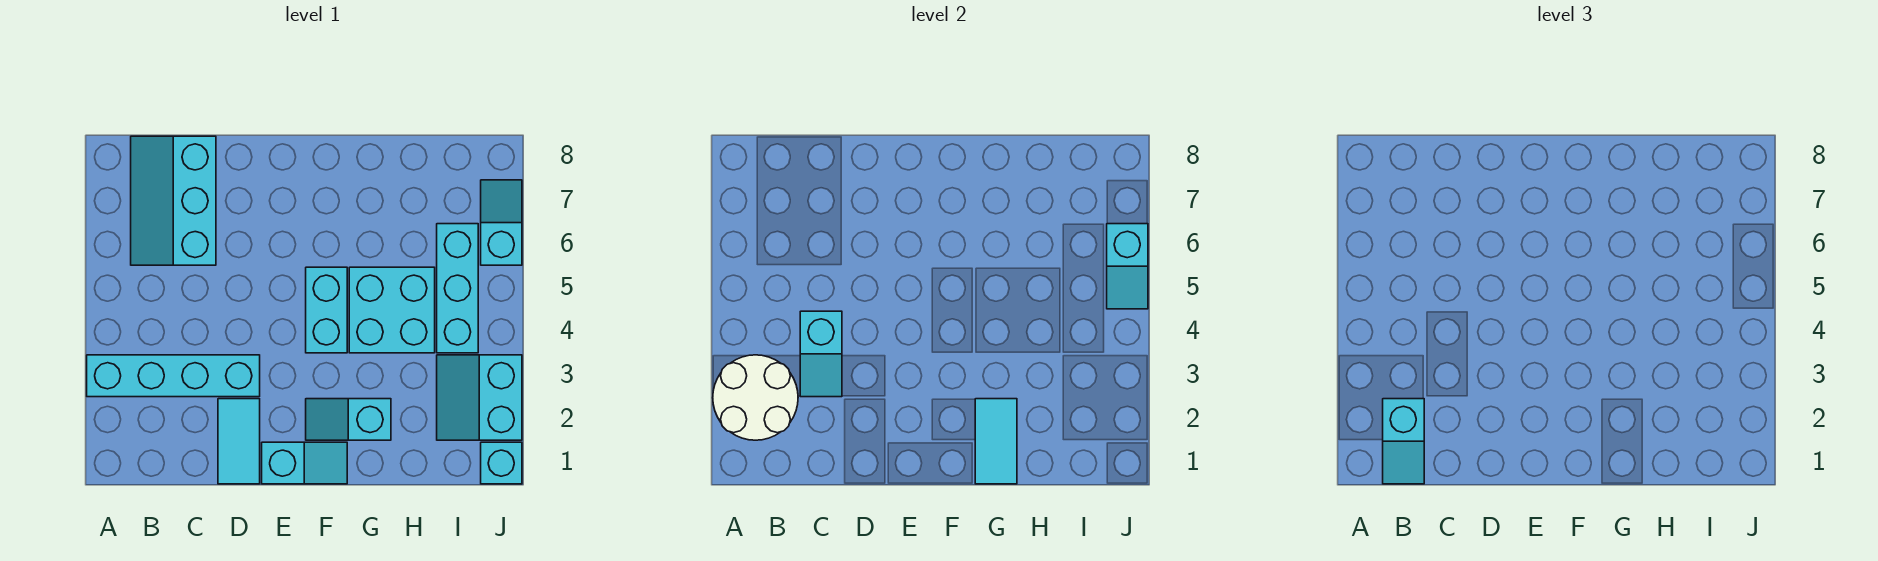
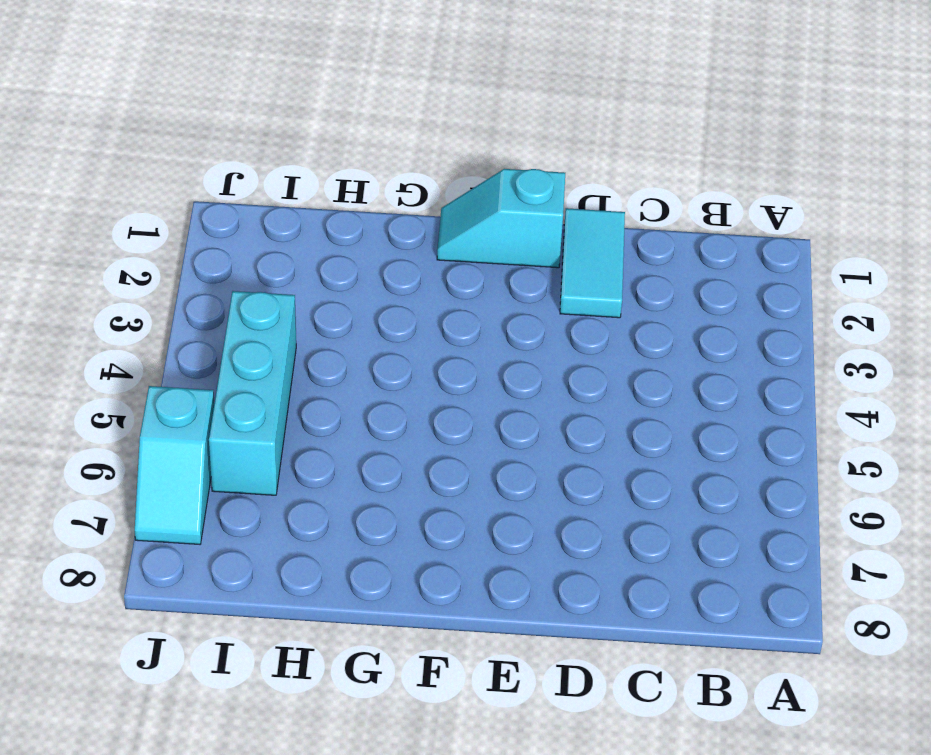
none -> cyan 1x4 brick [87,355,260,397]
none -> cyan 2x3 slope [131,136,216,265]
none -> cyan 1x2 slope [306,399,391,440]

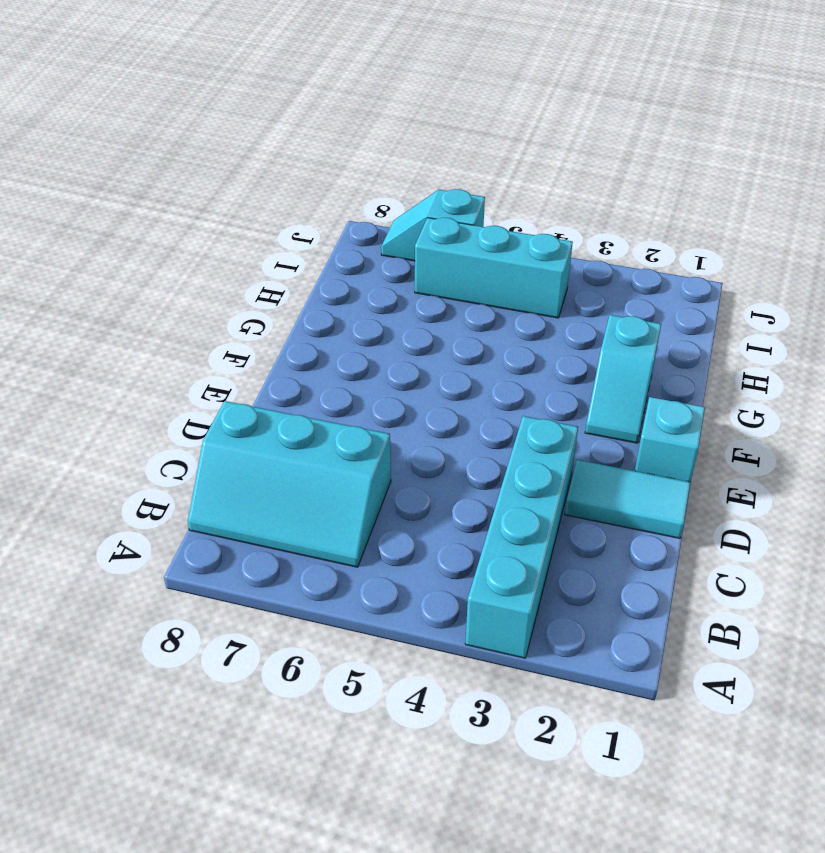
none -> cyan 1x2 brick [306,267,347,353]
none -> cyan 2x2 brick [349,267,435,353]
none -> cyan 2x2 slope [437,355,522,440]

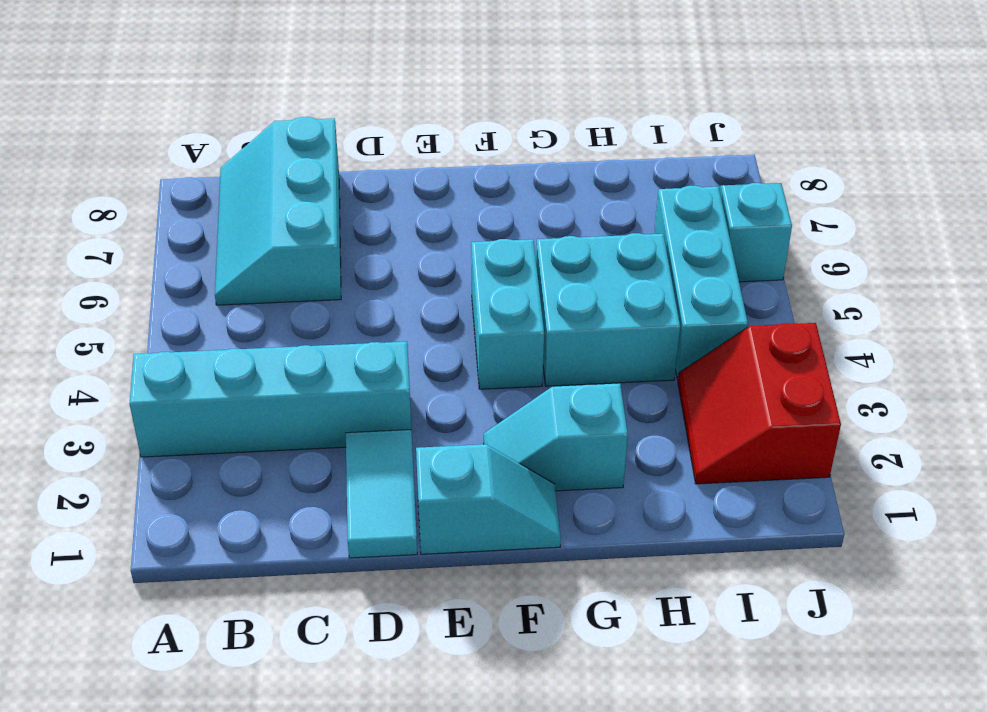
red 2x2 slope [678,323,841,484] -> cyan 2x2 slope [437,355,522,440]
none -> cyan 1x1 brick [481,442,522,484]
none -> white 2x2 round brick [713,355,798,440]
none -> cyan 1x2 slope [800,311,842,397]

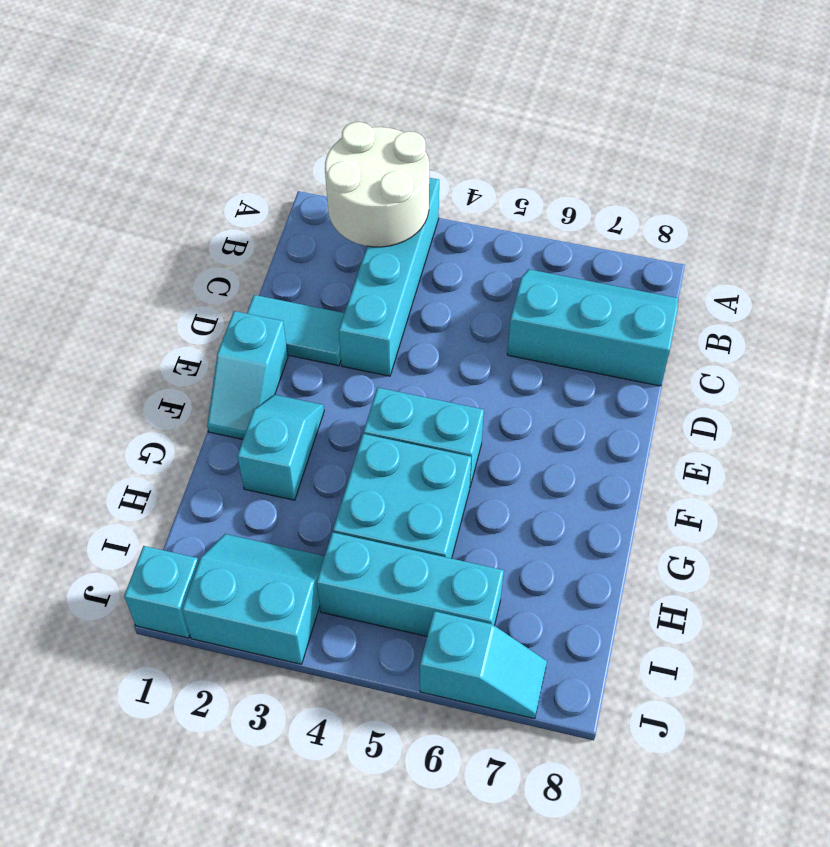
none -> cyan 1x2 slope [800,311,842,397]
none -> cyan 1x2 tile [975,399,1017,484]
none -> cyan 1x2 slope [1107,224,1148,309]

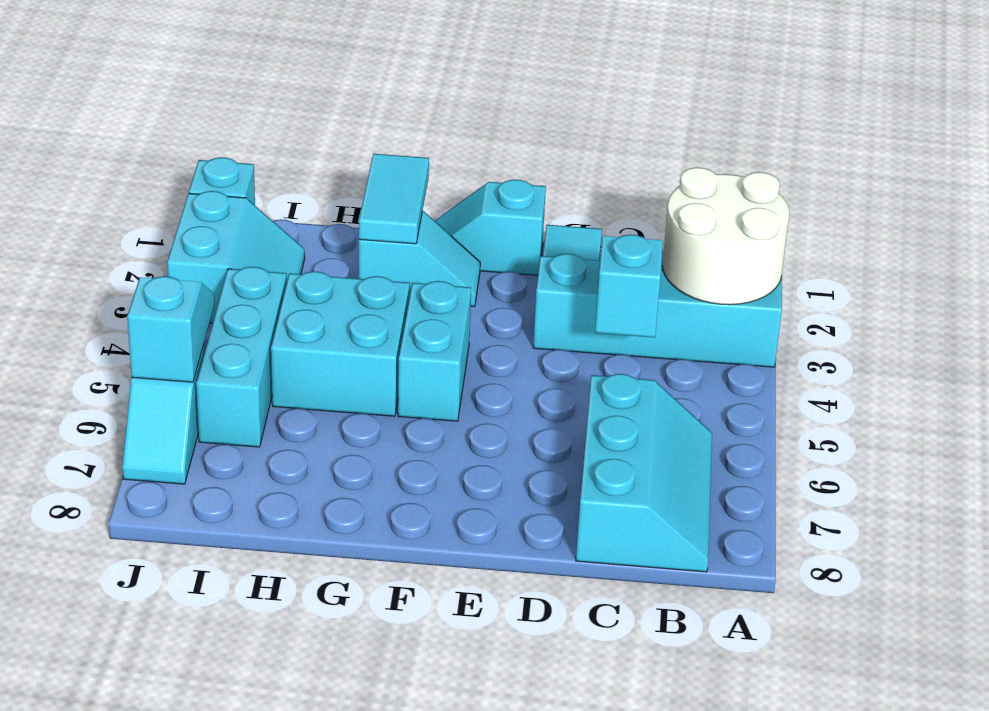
none -> cyan 1x2 slope [1383,399,1424,484]

